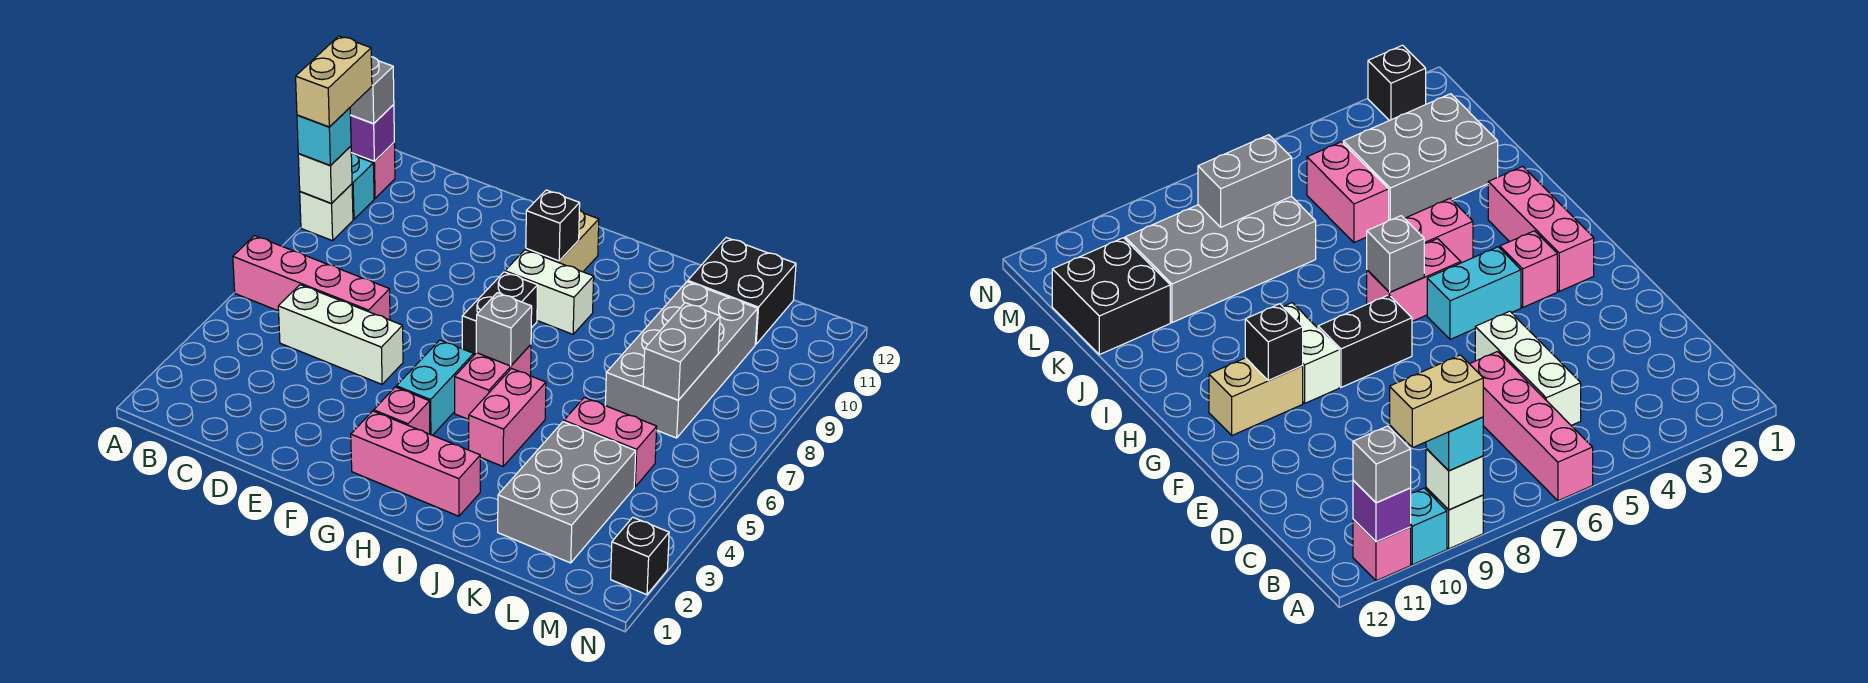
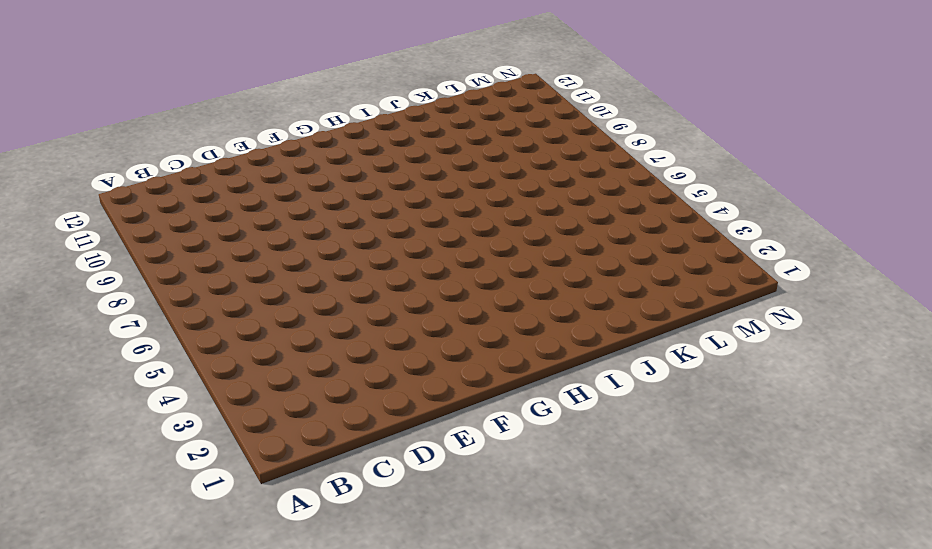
none -> pink 1x4 brick [233,236,390,320]
none -> white 1x1 brick [300,184,353,241]
none -> cyan 1x1 brick [351,153,374,219]

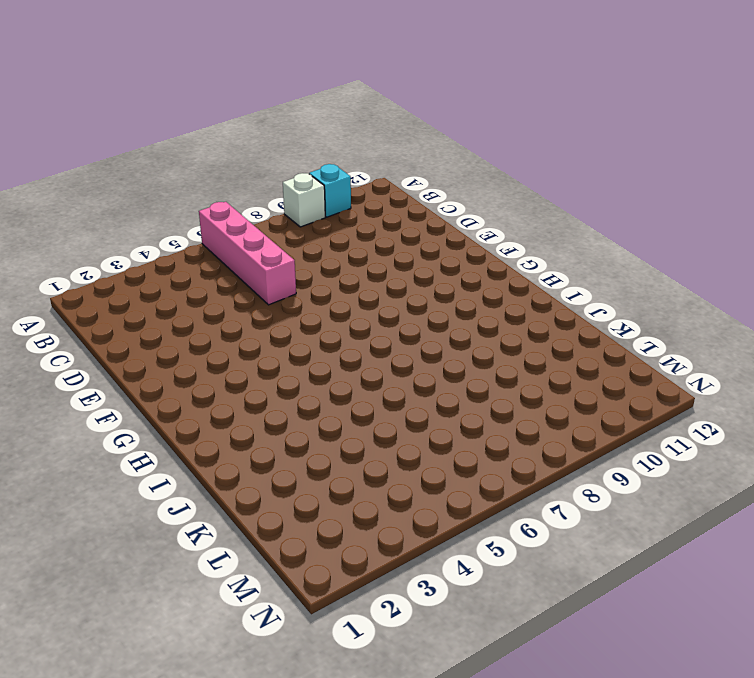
none -> pink 1x1 brick [352,143,395,198]
none -> white 1x3 brick [278,285,403,384]
none -> pink 1x3 brick [351,411,480,516]

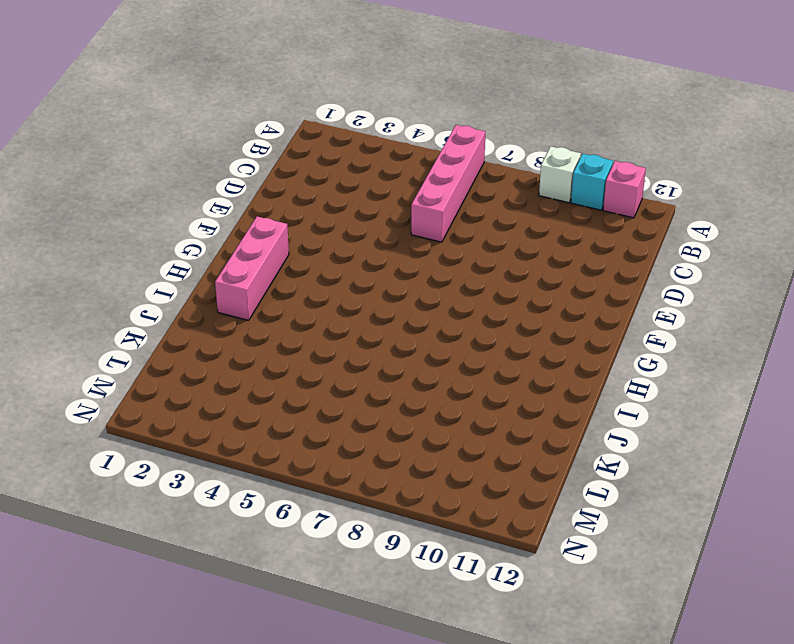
none -> white 1x3 brick [278,285,403,384]
none -> pink 1x1 brick [374,387,430,434]
none -> cyan 1x2 brick [396,340,474,435]

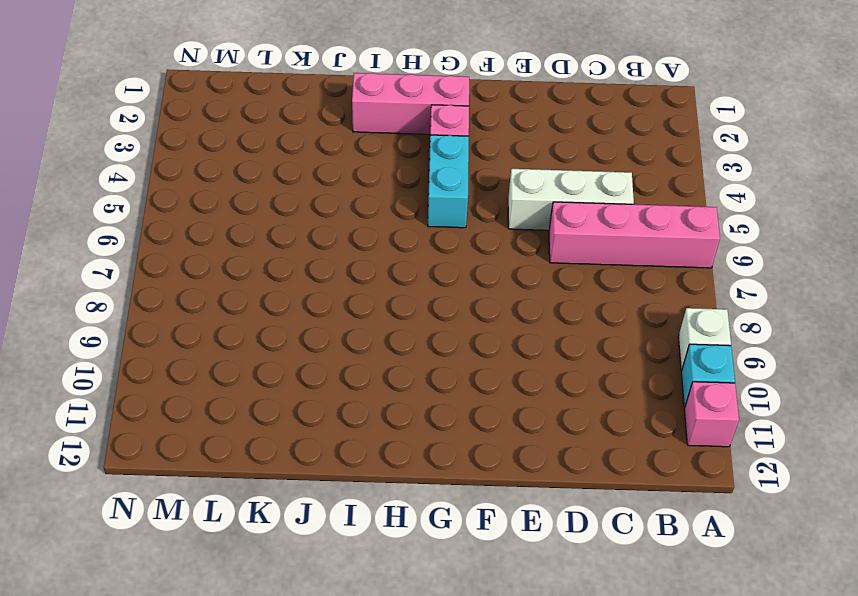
none -> black 1x2 brick [462,272,538,355]
none -> white 1x2 brick [505,250,594,334]
none -> tan 1x2 brick [526,210,599,272]

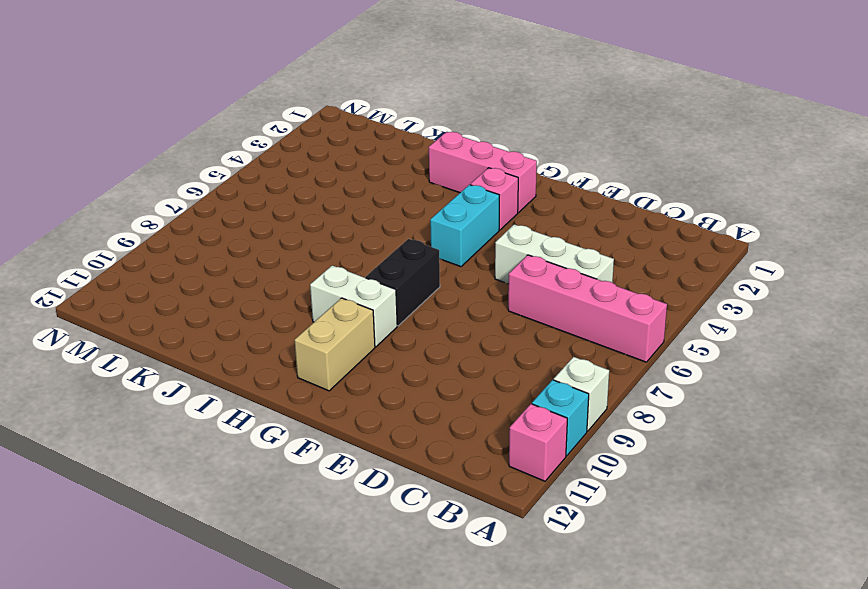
none -> pink 1x2 brick [455,345,531,420]
none -> pink 1x2 brick [469,369,546,466]
none -> grey 2x3 brick [498,422,636,563]

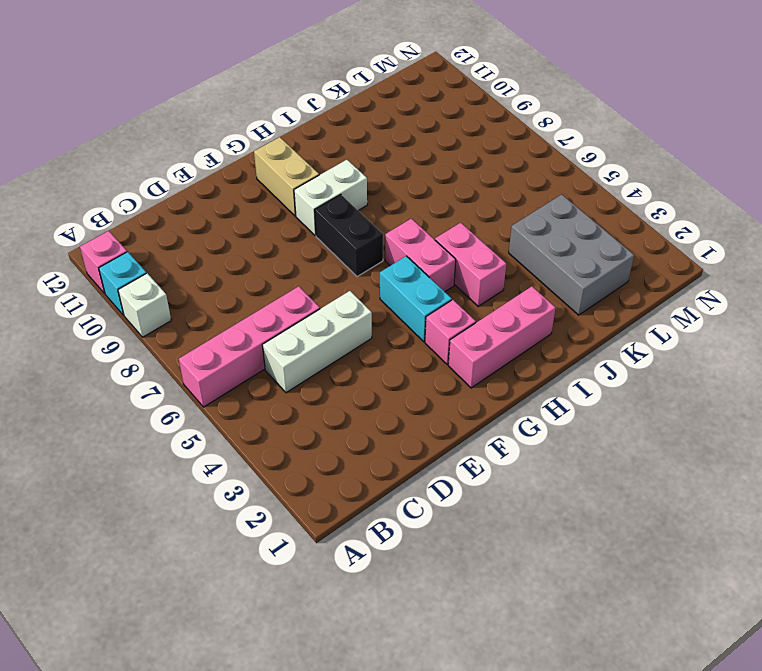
none -> pink 1x2 brick [564,398,657,487]
none -> grey 2x4 brick [605,282,758,438]
none -> black 2x2 brick [688,238,796,344]

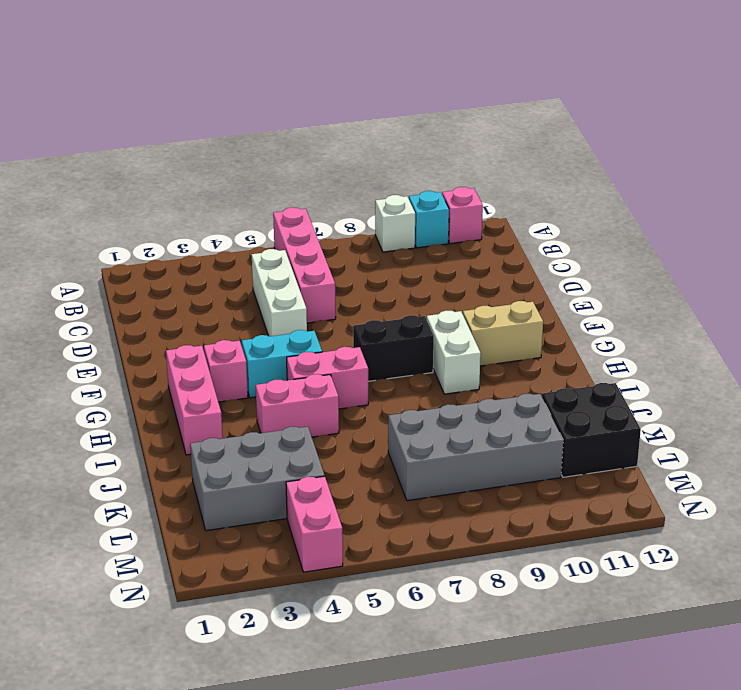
pink 1x2 brick [286,476,343,572] -> pink 1x2 brick moved to [564,398,657,487]
none -> black 1x1 brick [611,517,669,595]
none -> white 1x1 brick [298,146,352,203]
none -> purple 1x1 brick [350,105,394,161]

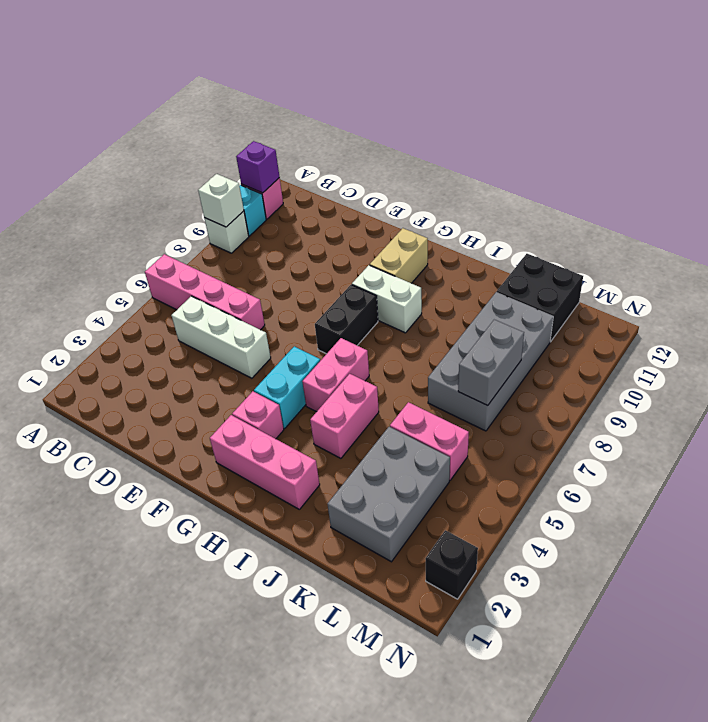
none -> black 1x1 brick [526,190,580,261]
none -> grey 1x1 brick [476,293,532,366]
none -> cyan 1x1 brick [297,108,351,165]

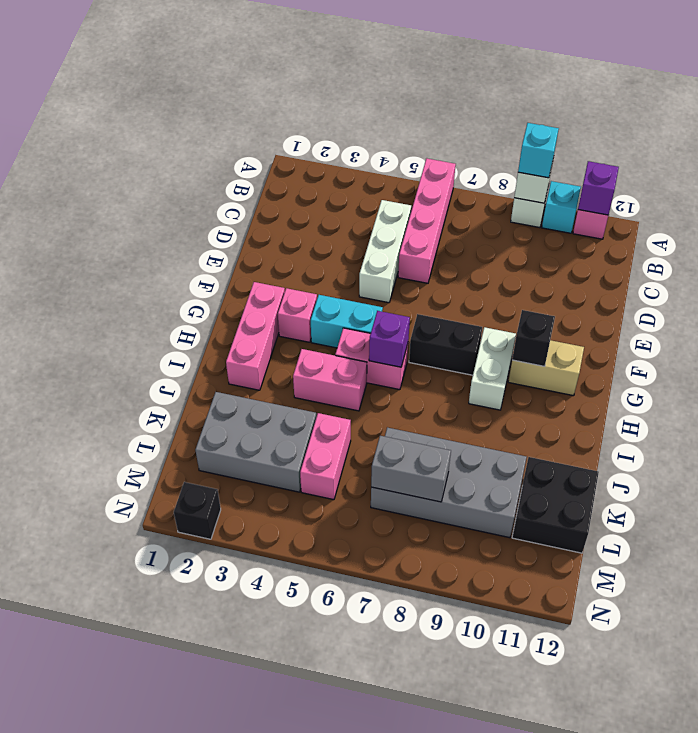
purple 1x1 brick [369,311,410,367] -> grey 1x1 brick [476,293,532,366]
none -> grey 1x1 brick [350,57,394,124]
none -> tan 1x2 brick [296,36,372,127]

